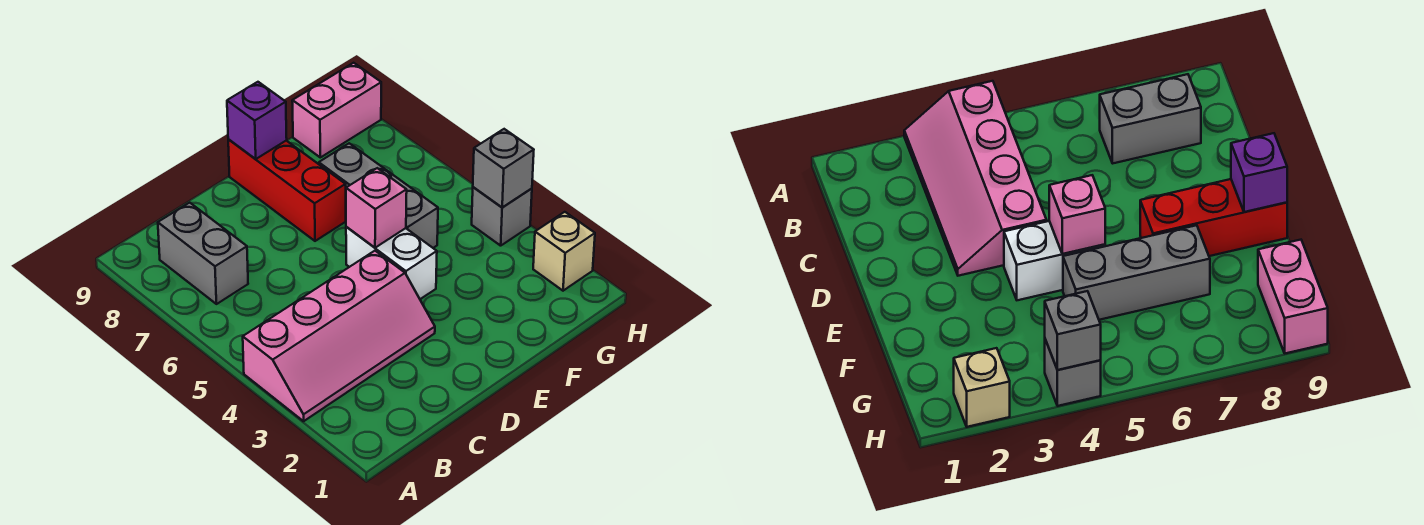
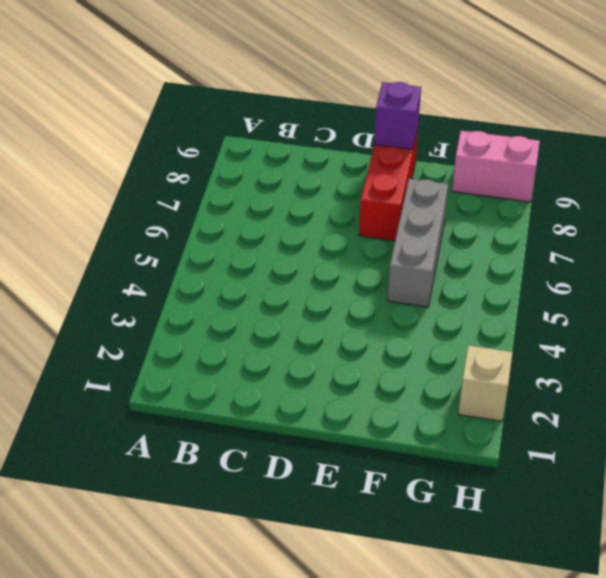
none -> pink 2x4 slope [243,251,435,421]
none -> grey 1x2 brick [158,203,248,304]

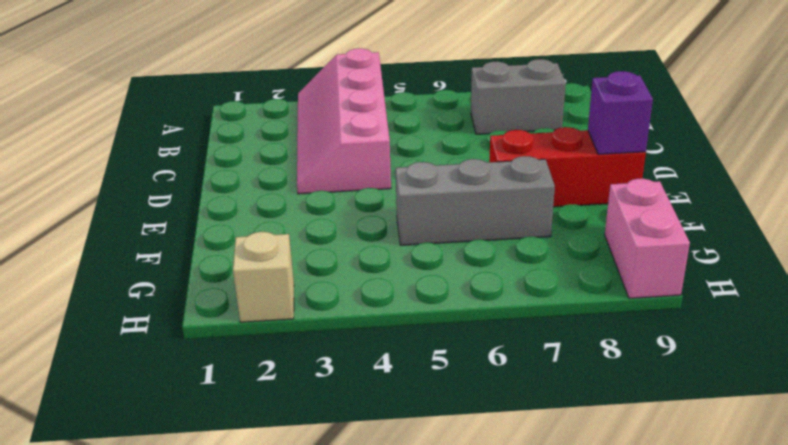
none -> white 1x2 brick [346,227,437,299]
none -> grey 1x1 brick [472,187,532,246]

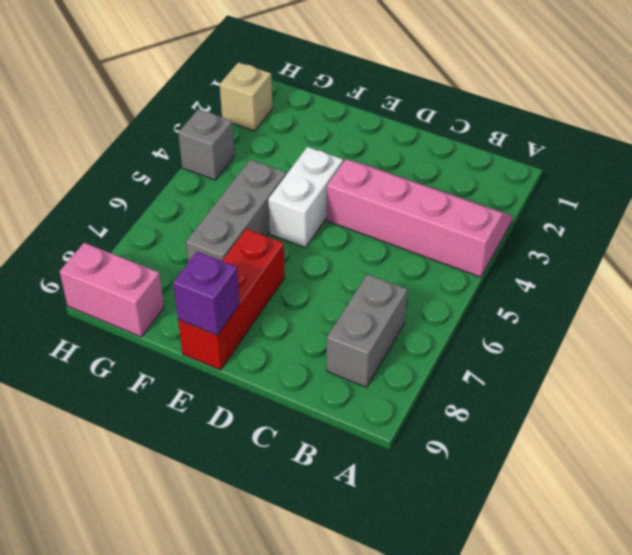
none -> pink 1x1 brick [346,168,407,248]
none -> grey 1x1 brick [473,129,534,207]

